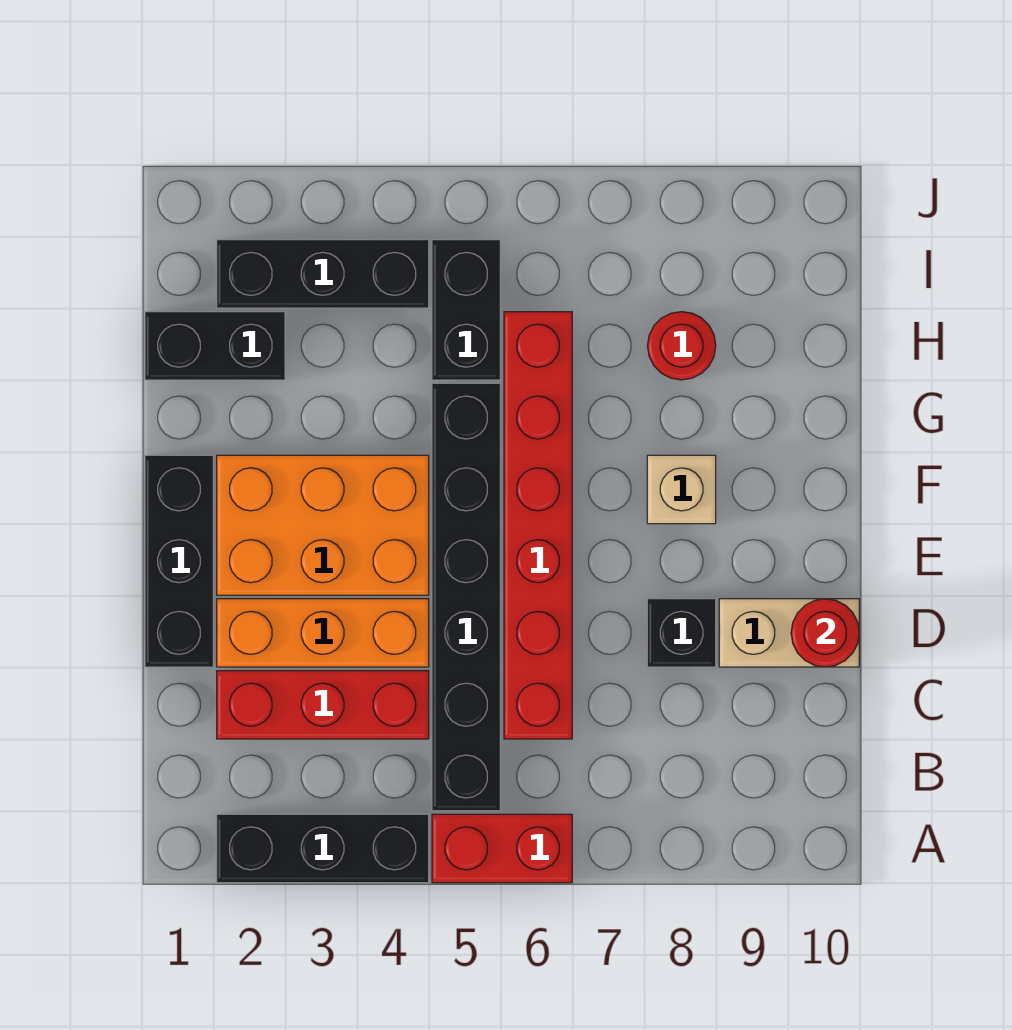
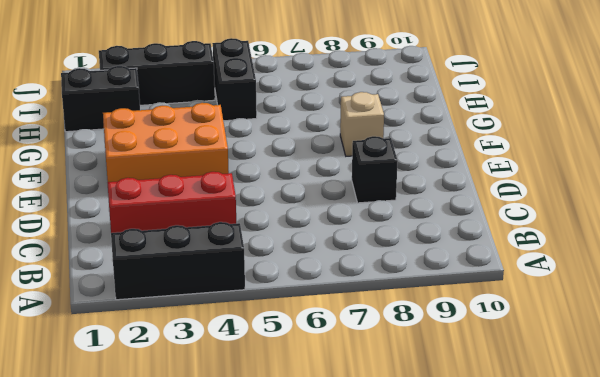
none -> red 1x2 brick [432,814,572,883]
none -> black 1x6 brick [432,383,500,811]
none -> red 1x6 brick [504,312,572,739]

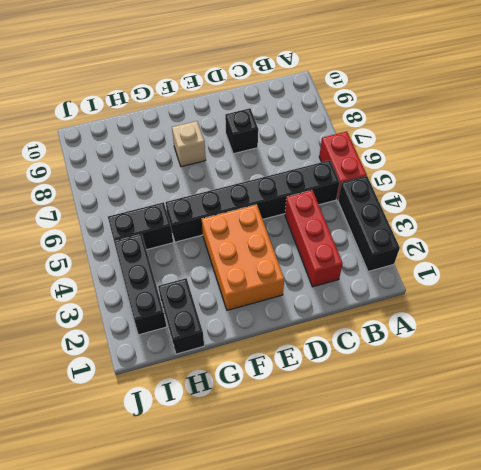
none -> red 1x6 brick [504,312,572,739]
none -> black 1x3 brick [145,455,213,667]
none -> orange 1x3 brick [217,599,429,667]

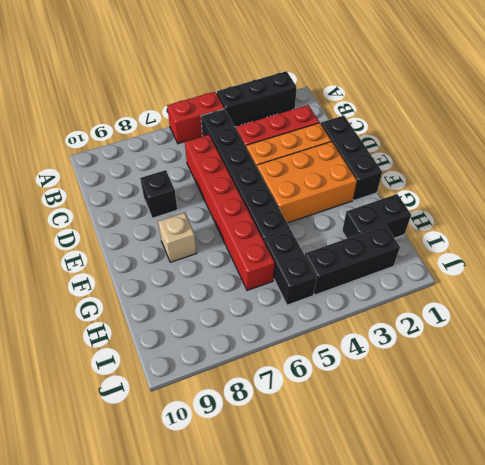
none -> tan 1x2 brick [719,599,859,667]
none -> red 1x1 round brick [648,312,716,380]
none -> red 1x1 round brick [791,599,859,667]

